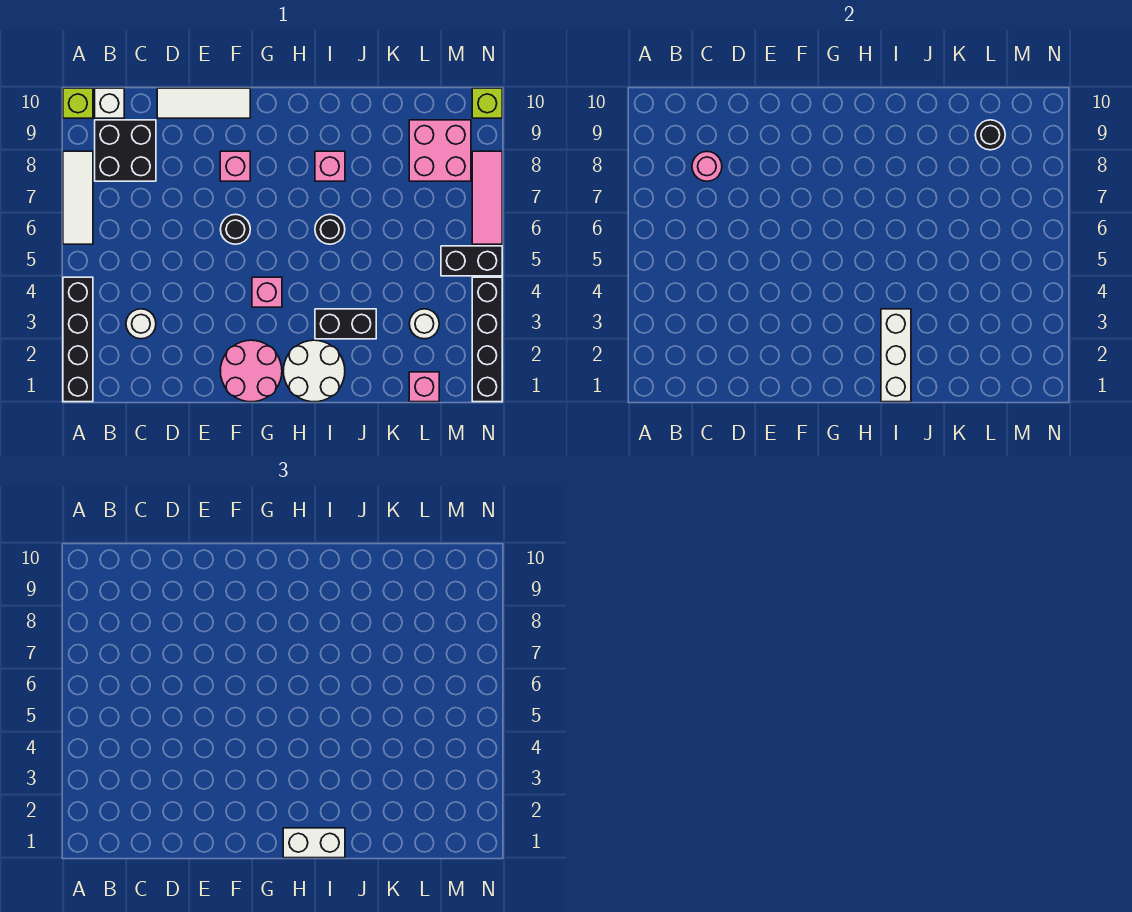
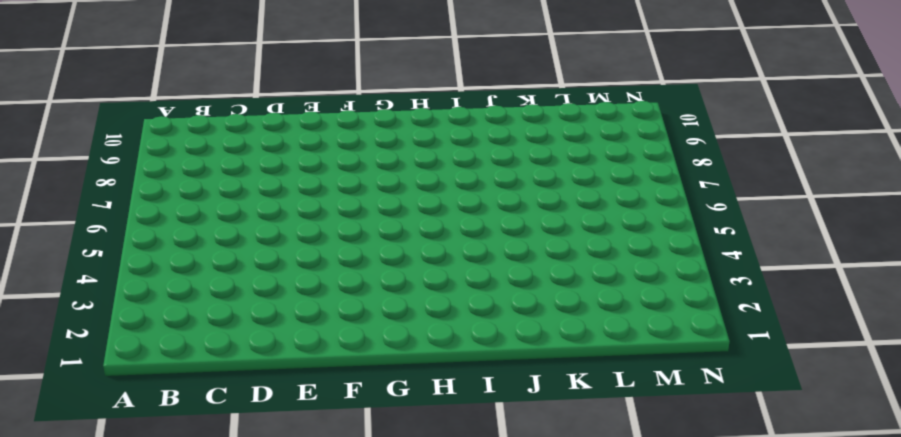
none -> black 1x4 brick [63,277,93,402]
none -> white 1x3 tile [63,151,93,244]
none -> lime 1x1 brick [63,88,93,118]

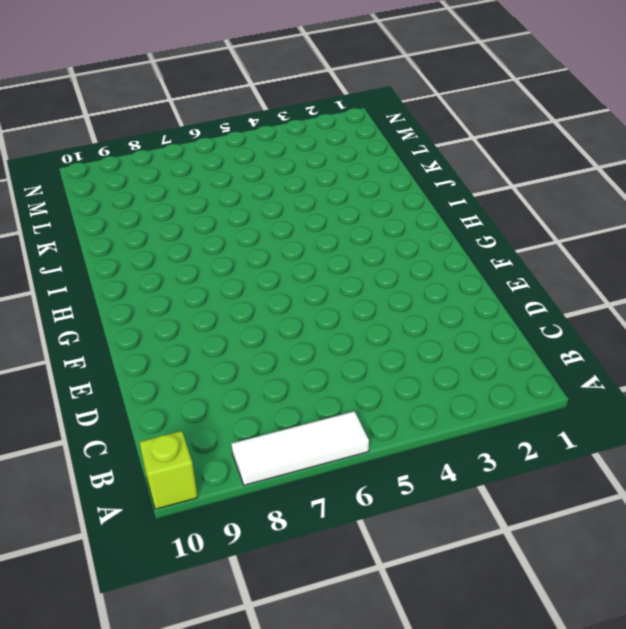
none -> black 1x4 brick [63,277,93,402]
none -> black 2x2 brick [95,120,156,181]
none -> white 1x1 brick [95,88,124,118]

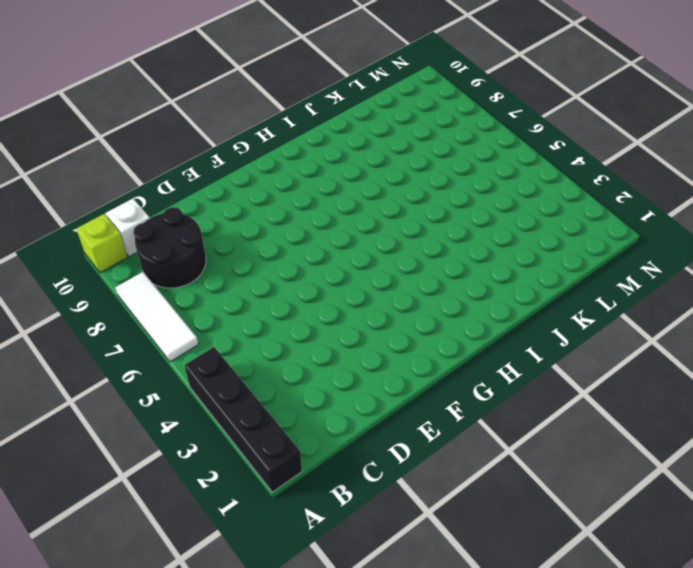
black 2x2 round brick [133,207,206,288] -> black 2x2 brick [95,120,156,181]
none -> white 1x1 round brick [126,309,156,339]
none -> white 1x3 tile [157,88,250,118]
none -> pink 2x2 round brick [220,340,282,402]

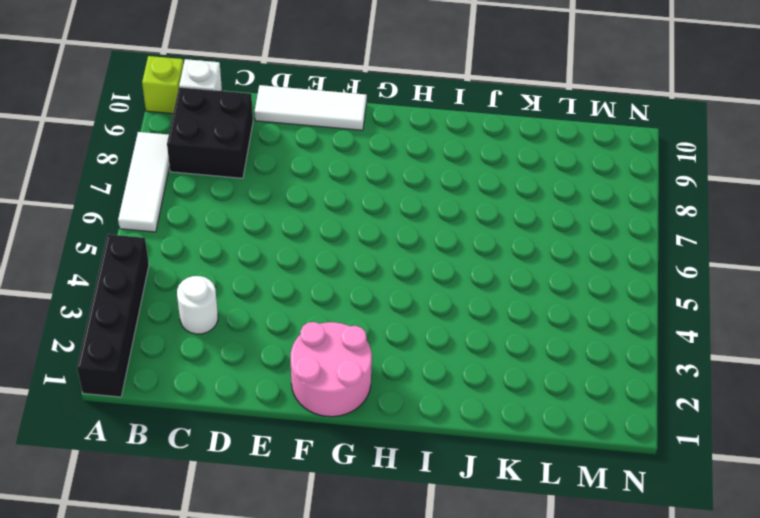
none -> black 1x1 round brick [220,214,250,244]
none -> pink 1x1 brick [220,151,250,181]
none -> pink 1x1 brick [252,277,282,307]

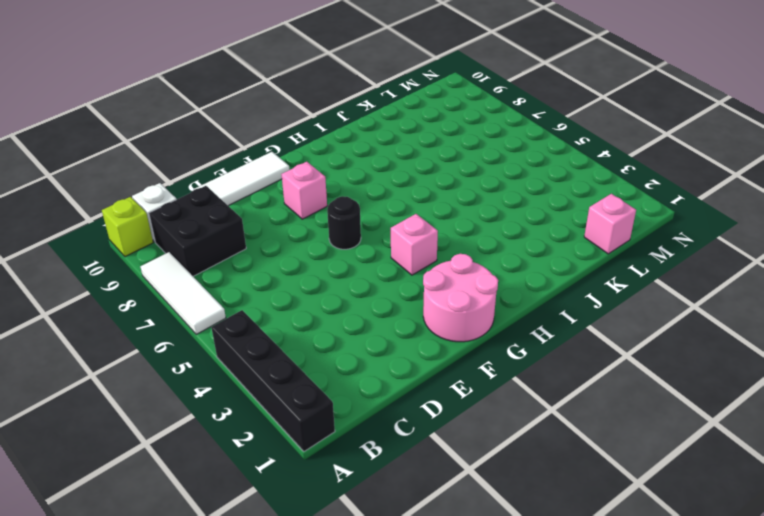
none -> white 1x1 round brick [126,309,156,339]
none -> white 2x2 round brick [283,340,345,402]
none -> black 1x2 brick [315,309,376,339]

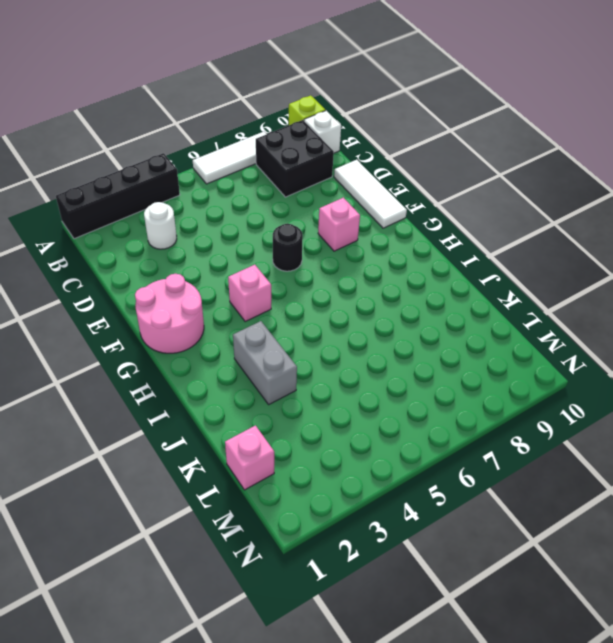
grey 1x2 brick [233,321,297,404] -> black 1x2 brick [315,309,376,339]
none -> white 2x2 round brick [283,340,345,402]
none -> black 1x1 round brick [315,214,345,244]
none -> pink 1x1 brick [315,151,345,181]

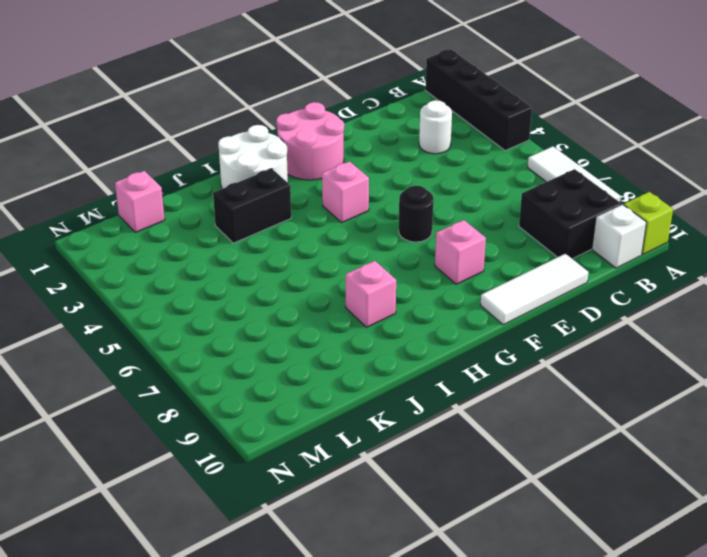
none -> black 1x1 round brick [315,214,345,244]
none -> white 1x1 round brick [409,309,439,339]
none -> pink 2x2 brick [409,120,471,181]

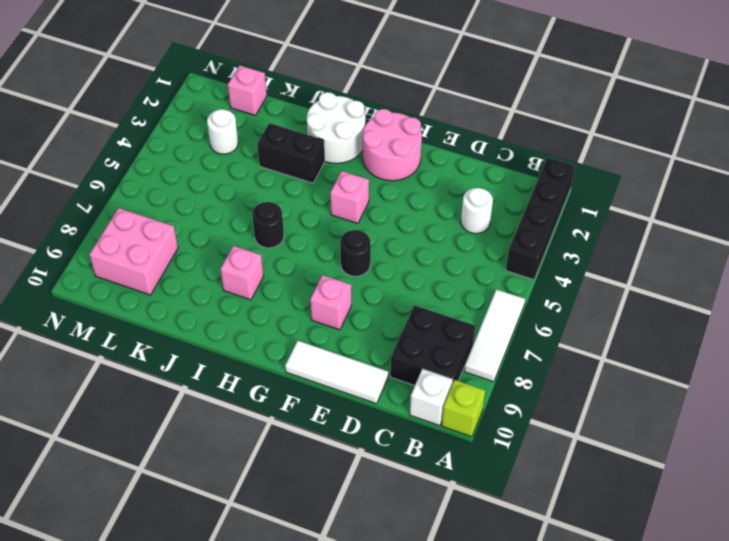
none -> black 1x2 brick [441,246,502,276]
none -> black 1x4 brick [472,277,502,402]
none -> pink 1x3 tile [472,151,502,244]

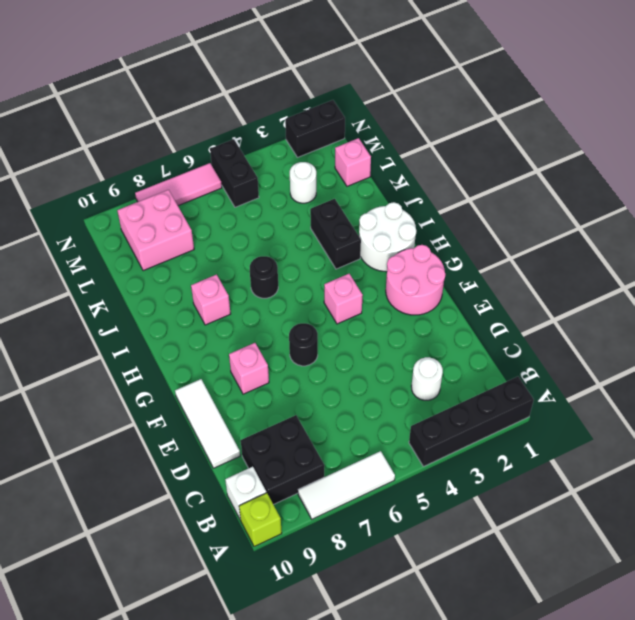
black 1x2 brick [285,100,345,157] -> black 1x4 brick [472,277,502,402]
none -> lime 1x1 brick [472,88,502,118]
none -> pink 1x1 round brick [692,152,722,181]
none -> white 1x3 brick [881,309,911,402]

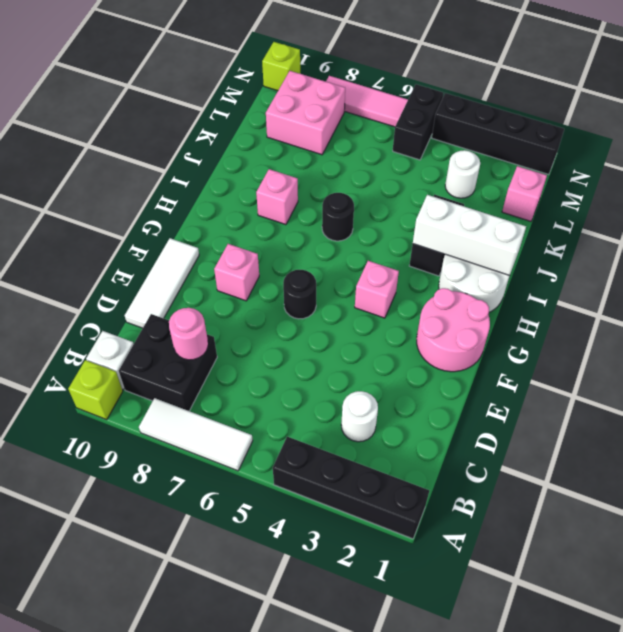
none -> black 1x1 round brick [975,120,1005,150]
none -> white 1x2 brick [283,828,345,858]

